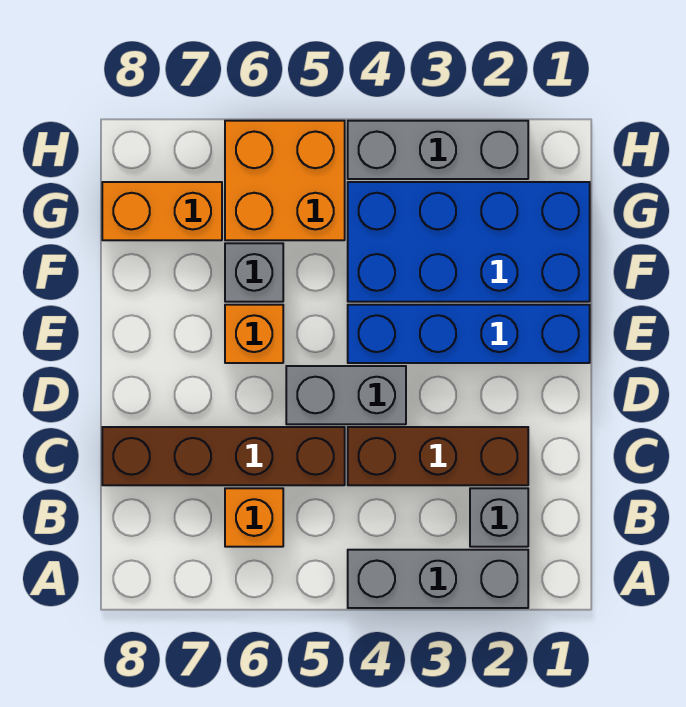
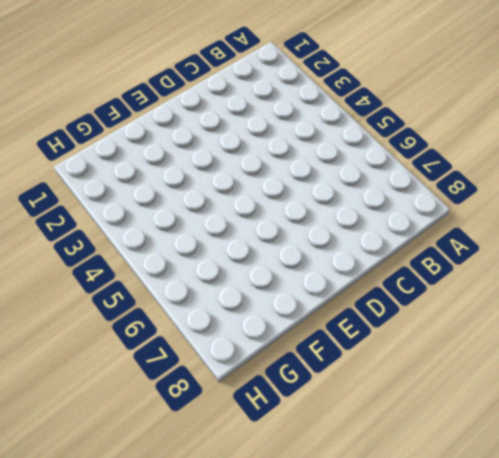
none -> grey 1x3 brick [348,550,528,608]
none -> grey 1x1 brick [470,488,528,547]
none -> orange 1x1 brick [225,488,283,547]

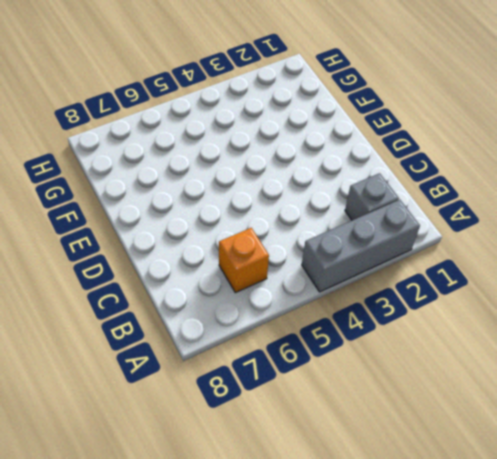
none -> brown 1x3 brick [348,427,528,485]
none -> brown 1x4 brick [102,427,345,485]
none -> grey 1x2 brick [286,366,406,424]

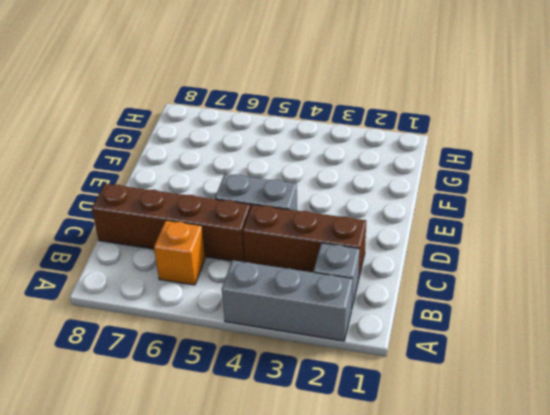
none -> blue 1x4 brick [348,305,590,363]
none -> orange 1x1 brick [225,305,283,363]
none -> blue 2x4 brick [348,182,590,302]

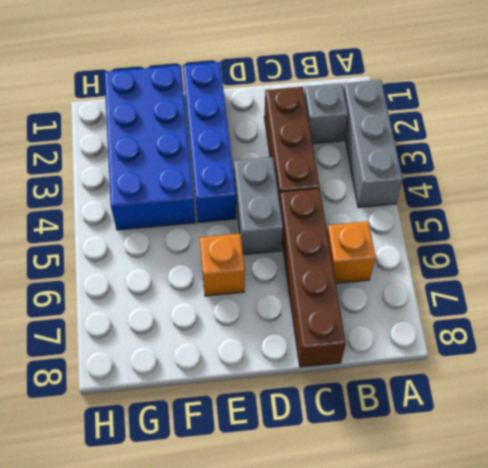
none -> grey 1x1 brick [225,243,283,302]
none -> orange 2x2 brick [225,121,345,240]
none -> orange 1x2 brick [102,182,222,240]

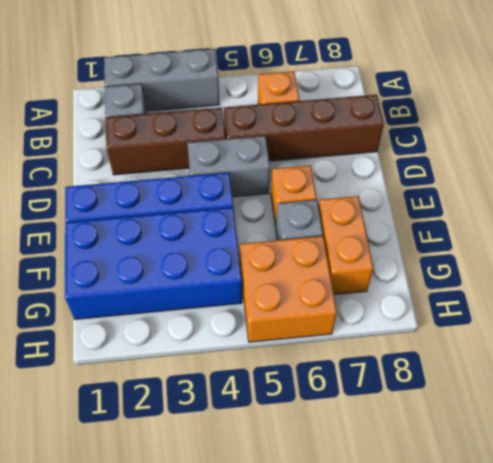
orange 1x2 brick [318,196,374,294] -> orange 1x2 brick turned to [102,182,222,240]
none -> grey 1x3 brick [348,121,528,179]

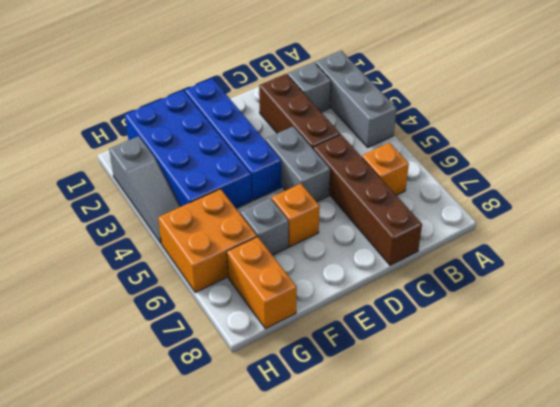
grey 1x3 slope [109,136,181,243] -> grey 1x3 brick [348,121,528,179]

